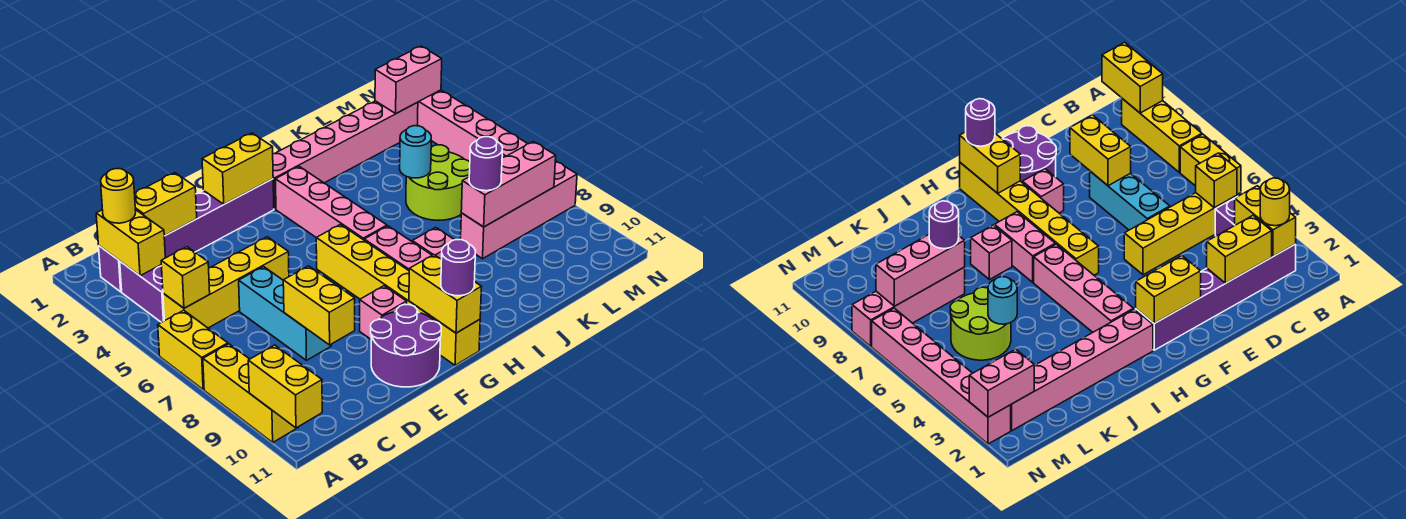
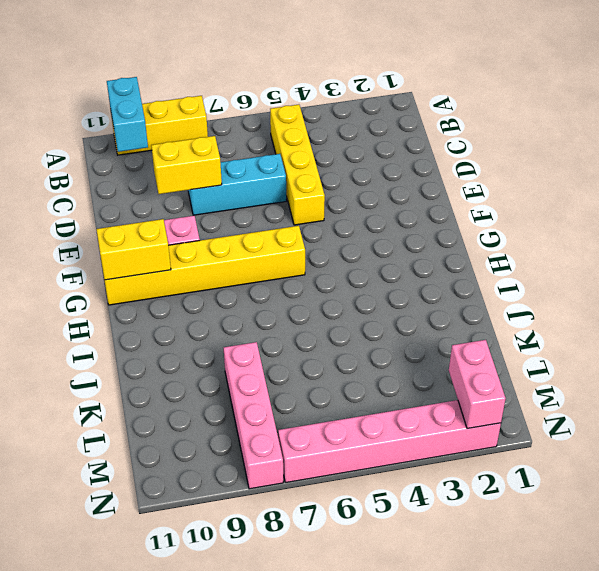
cyan 1x2 brick [107,77,148,152] -> yellow 1x2 brick [248,345,322,428]
none -> yellow 1x2 brick [158,310,228,390]
none -> purple 1x6 brick [99,179,274,292]
none -> purple 1x2 brick [120,261,164,322]

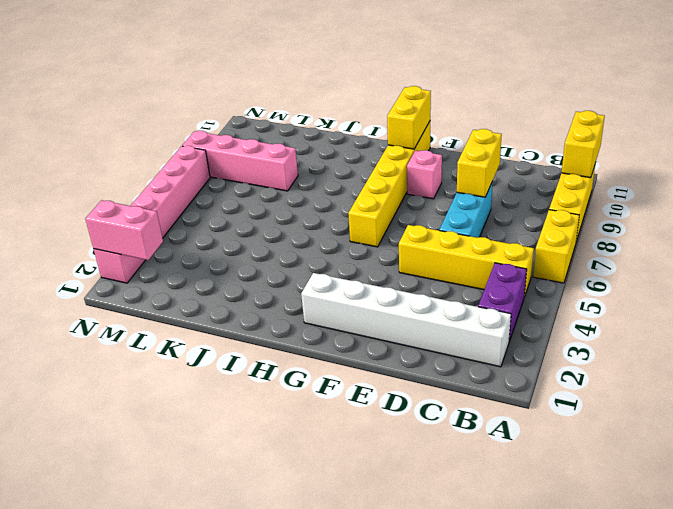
white 1x6 brick [301,273,511,367] -> purple 1x6 brick [99,179,274,292]
none -> purple 2x2 round brick [371,305,441,387]
none -> pink 1x6 brick [273,101,418,209]
none -> pink 1x4 brick [275,167,387,240]

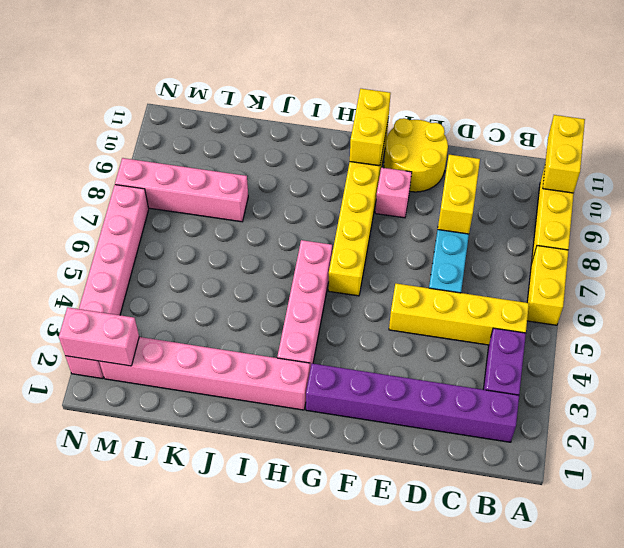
yellow 2x2 round brick [384,118,448,192] -> purple 2x2 round brick [371,305,441,387]
none -> pink 1x2 brick [364,226,432,270]
none -> pink 1x1 brick [412,227,454,259]
none -> lime 2x2 round brick [406,145,470,220]

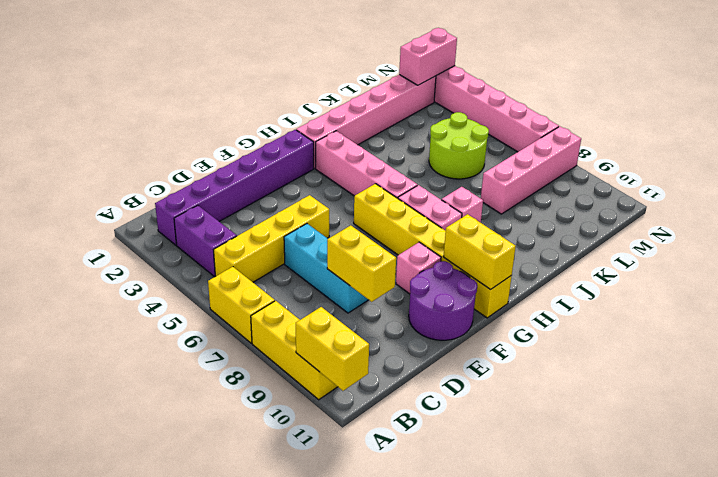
none -> yellow 1x2 brick [96,209,165,276]
none -> yellow 1x1 brick [161,247,210,308]
none -> yellow 1x2 brick [134,173,197,236]

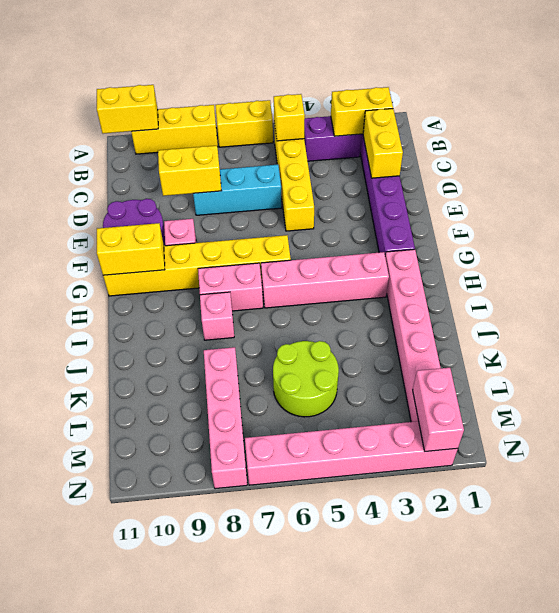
none -> yellow 1x2 brick [202,133,273,204]
none -> cyan 1x1 round brick [400,126,431,178]
none -> pink 1x3 brick [461,142,556,227]

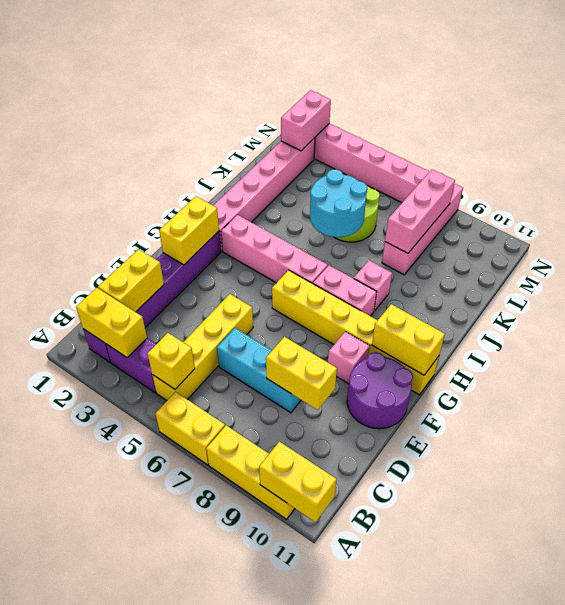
cyan 2x2 round brick [310,169,367,237] -> cyan 1x1 round brick [400,126,431,178]
none -> yellow 1x1 round brick [101,169,136,223]
none -> purple 1x1 round brick [441,240,476,296]
none -> purple 1x1 round brick [469,137,503,191]

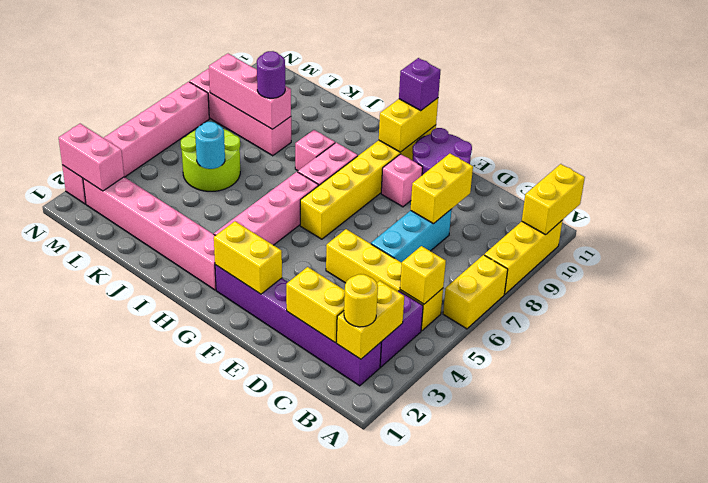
purple 1x1 brick [399,58,441,111] -> purple 1x1 round brick [441,240,476,296]

